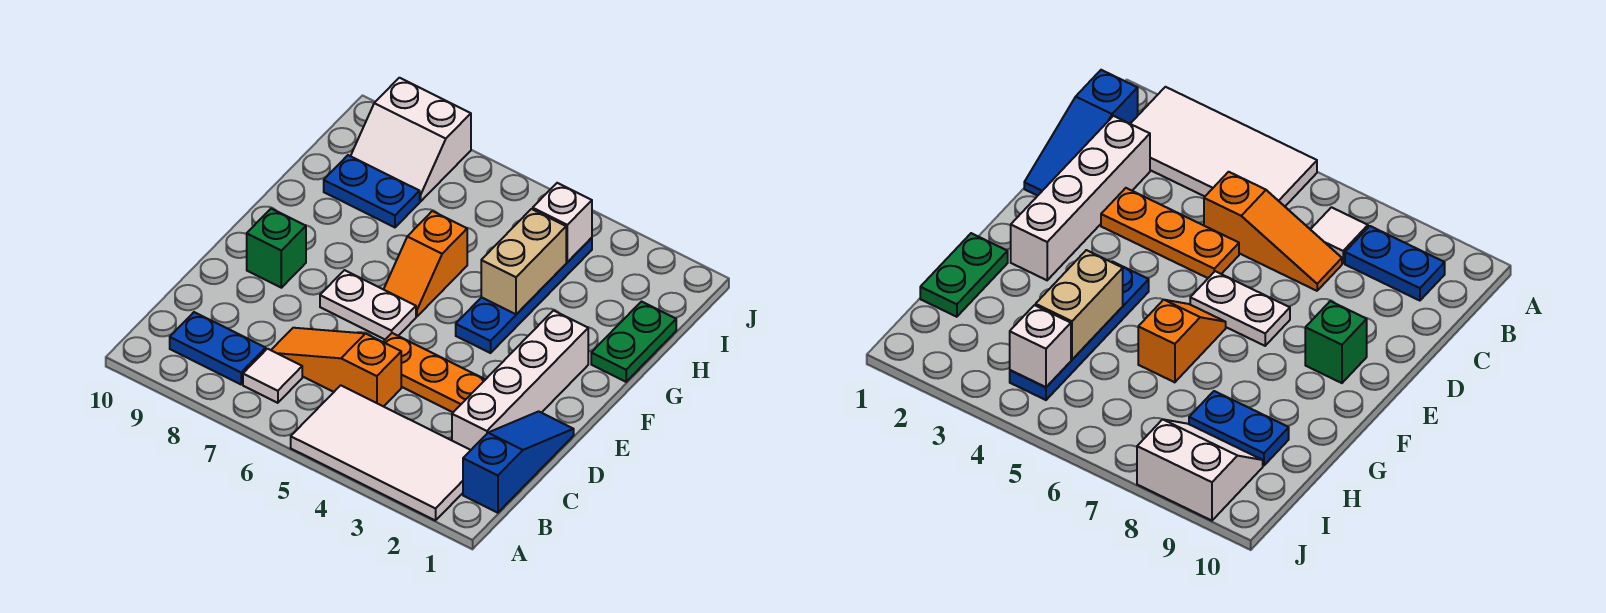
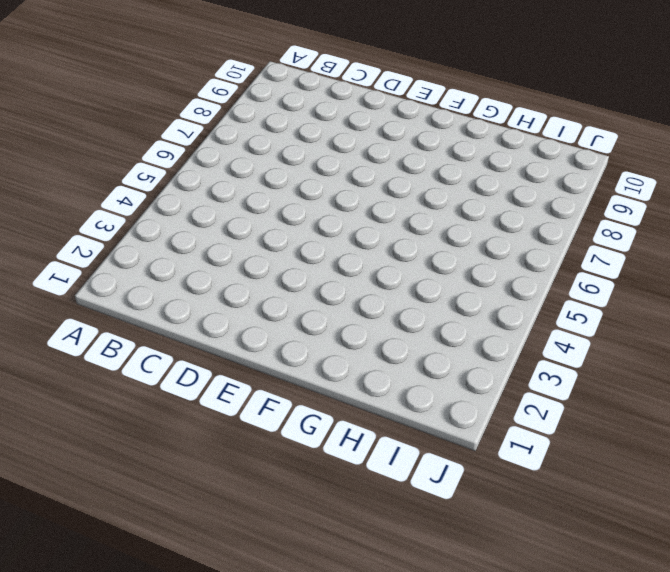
none -> white 2x4 tile [291,385,471,521]
none -> blue 1x3 slope [463,411,574,513]
none -> white 1x1 tile [243,349,302,403]

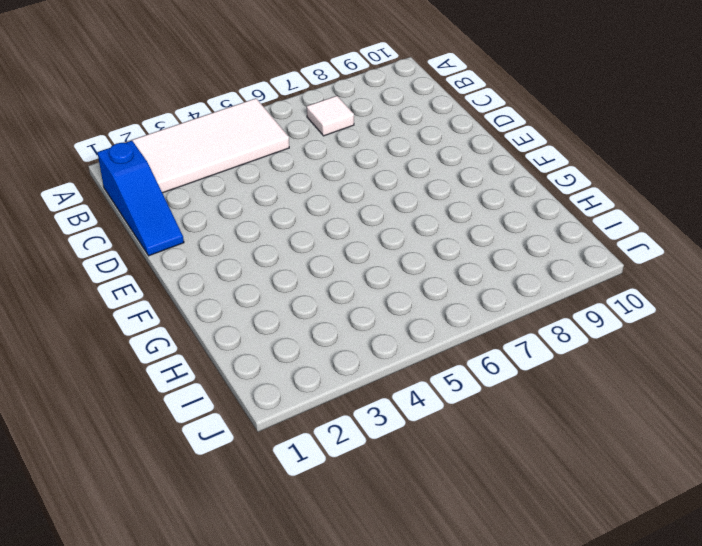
none -> blue 1x2 plate [170,312,266,384]
none -> white 1x4 brick [452,311,588,450]
none -> orange 1x3 slope [271,328,401,407]

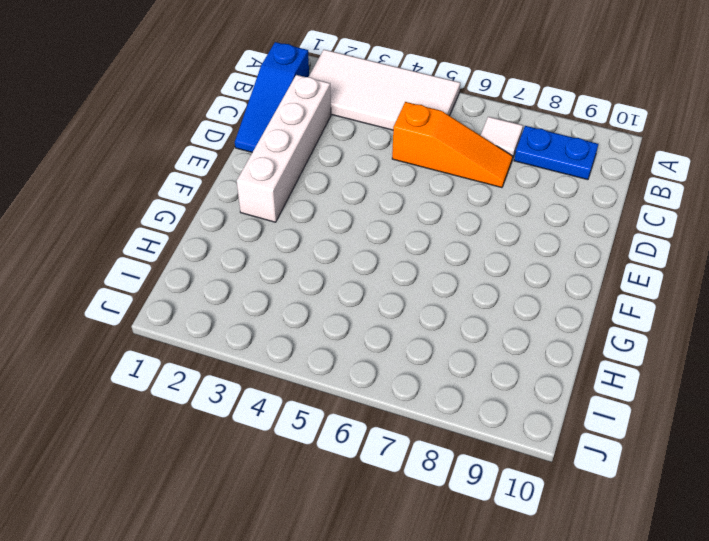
none -> orange 1x3 plate [384,333,486,412]
none -> white 1x2 plate [320,270,416,339]
none -> green 1x1 brick [247,209,306,288]

